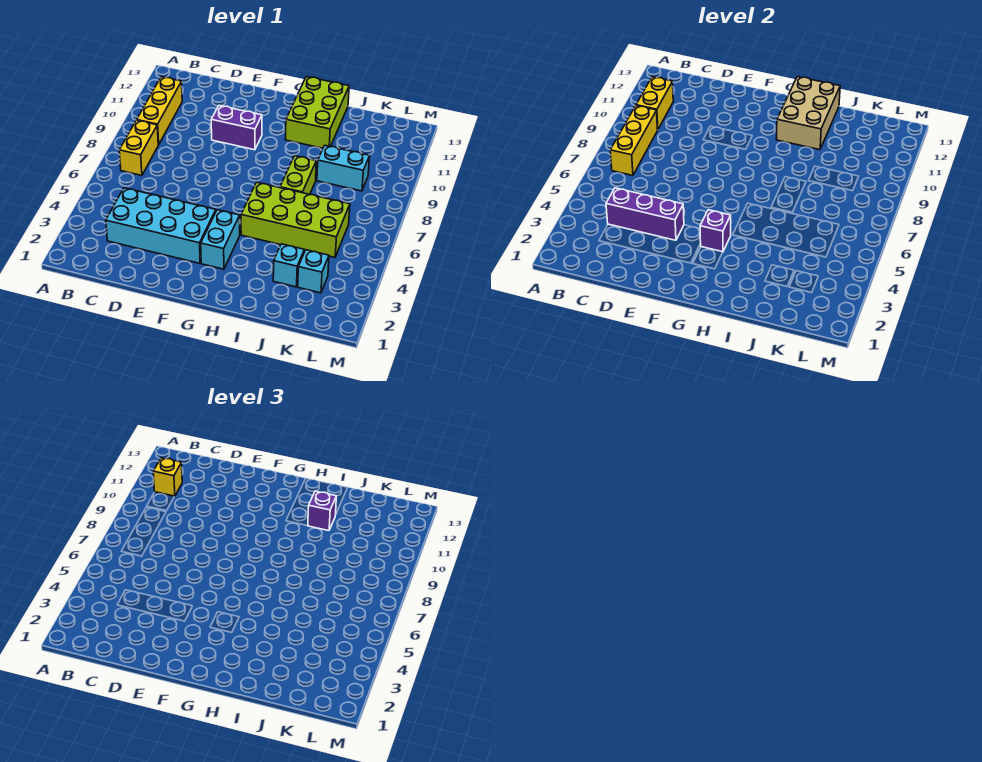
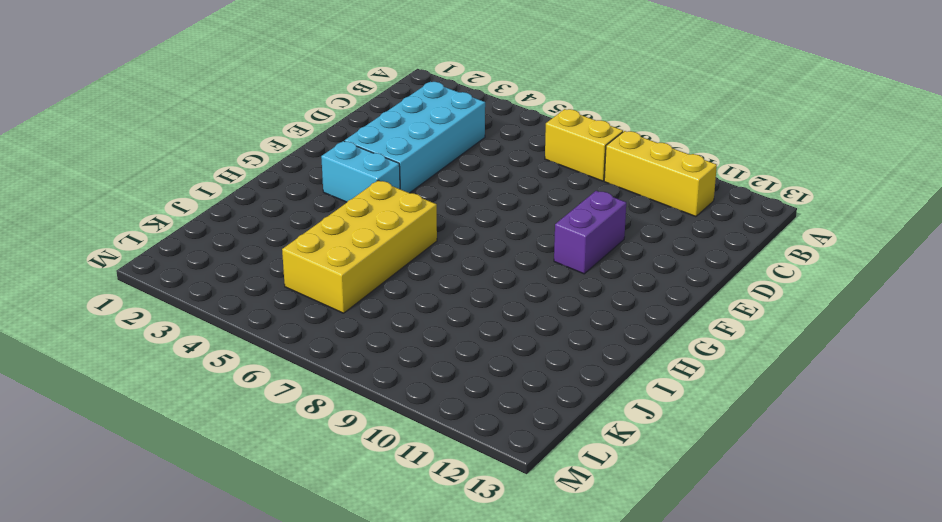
yellow 2x4 brick [282,180,437,313] -> lime 2x4 brick [241,182,350,257]
none -> lime 2x3 brick [285,77,349,148]
none -> lime 1x2 brick [280,156,316,194]
none -> cyan 1x1 brick [273,244,304,287]

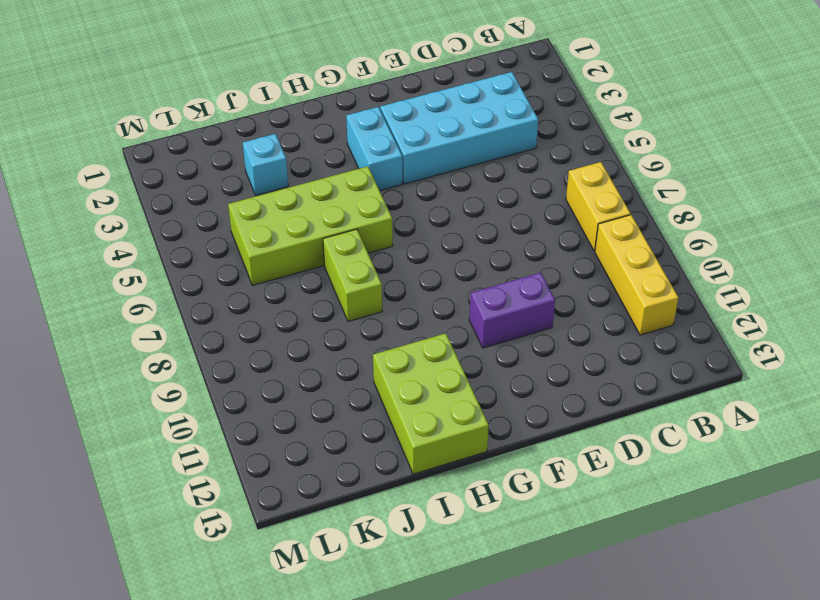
none -> cyan 1x2 brick [317,145,370,191]
none -> cyan 1x1 brick [298,250,329,293]
none -> yellow 1x3 brick [610,106,657,176]

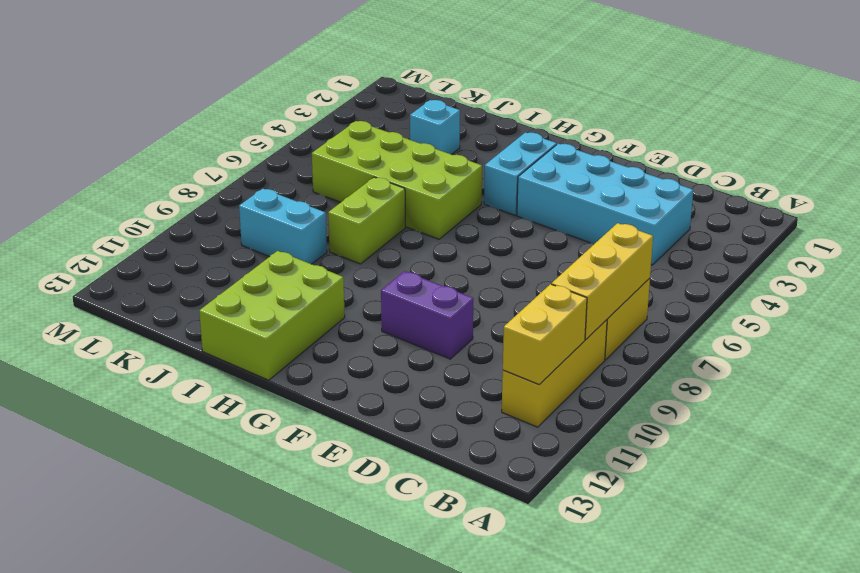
none -> cyan 1x1 brick [298,250,329,293]
none -> purple 1x3 brick [606,188,684,240]
none -> purple 1x1 brick [700,210,731,252]

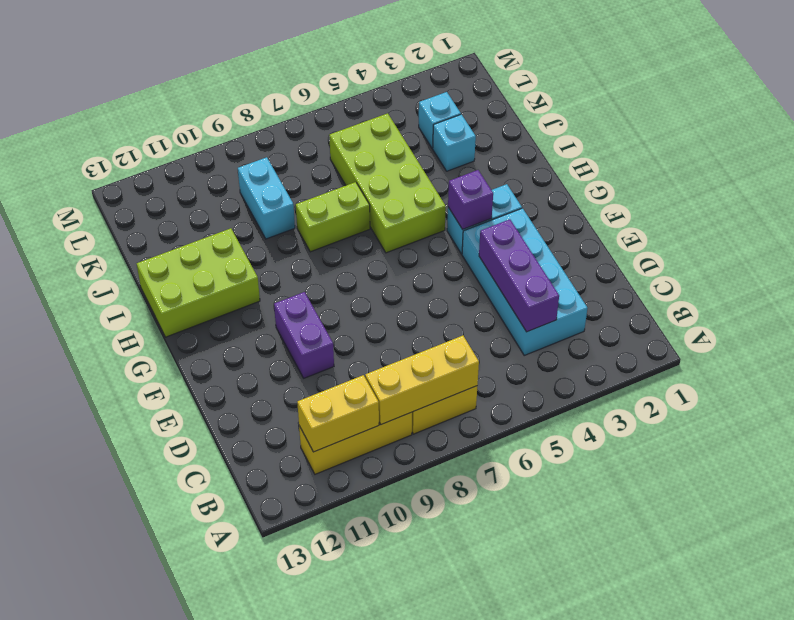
none -> tan 2x3 brick [776,77,840,150]
none -> yellow 1x1 brick [153,458,182,496]
none -> purple 1x1 brick [308,491,336,531]

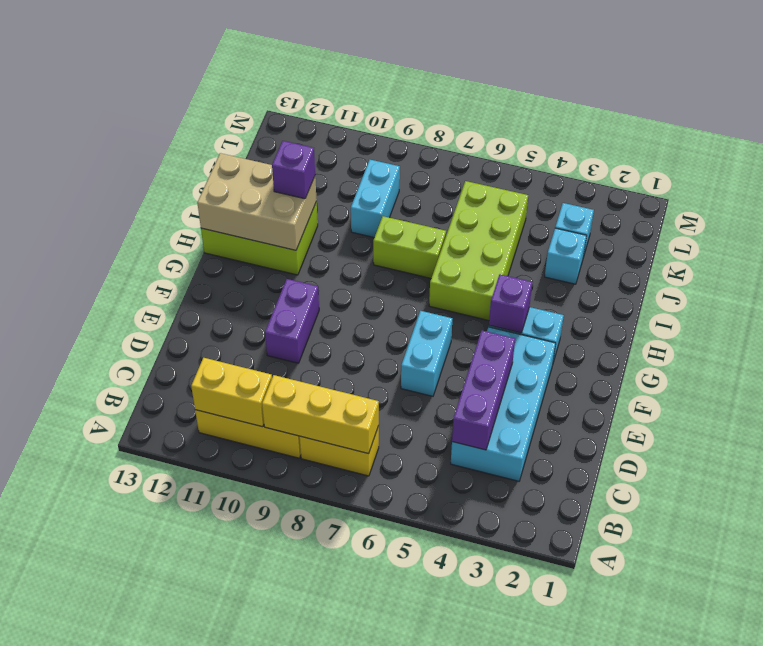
cyan 1x2 brick [401,311,452,396] -> none
none -> yellow 1x1 brick [153,458,182,496]

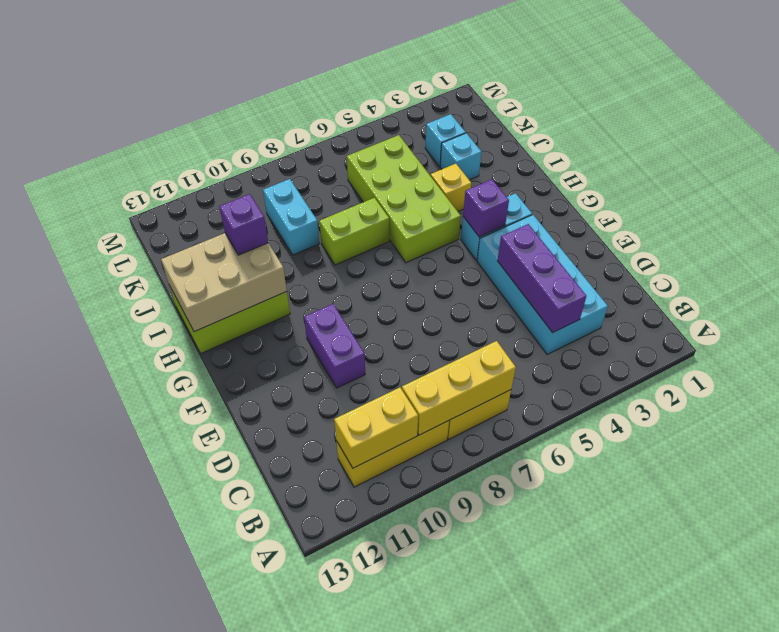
yellow 1x1 brick [431,164,471,212] -> yellow 1x1 brick moved to [153,458,182,496]

